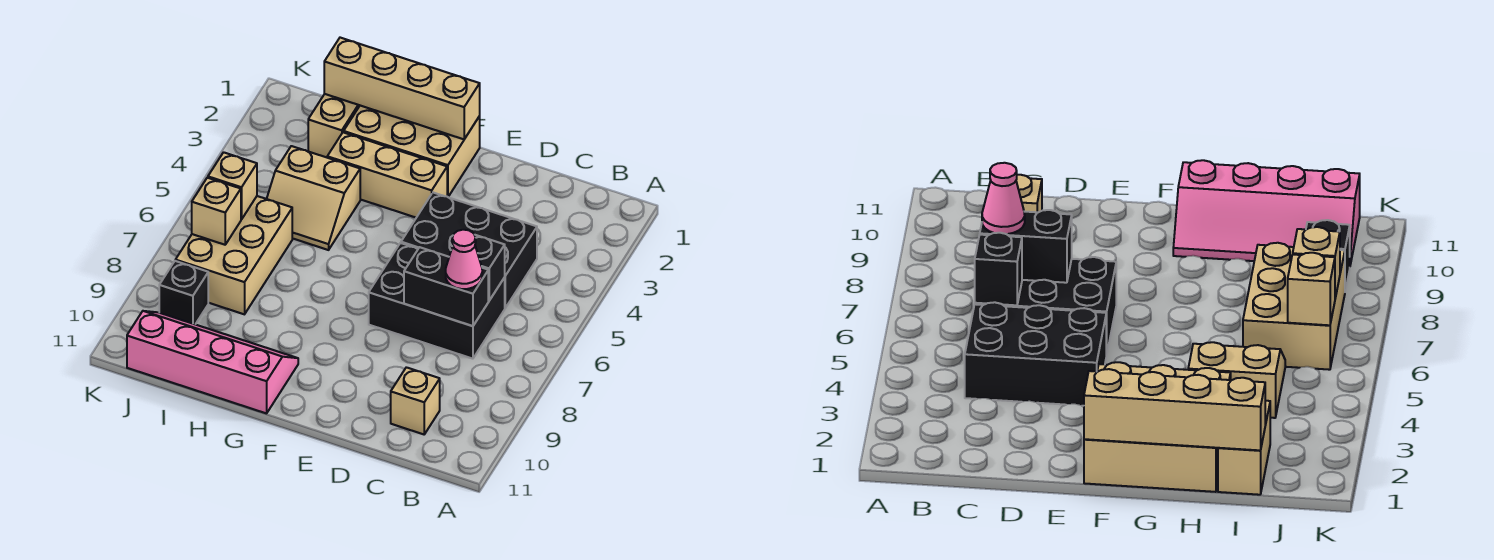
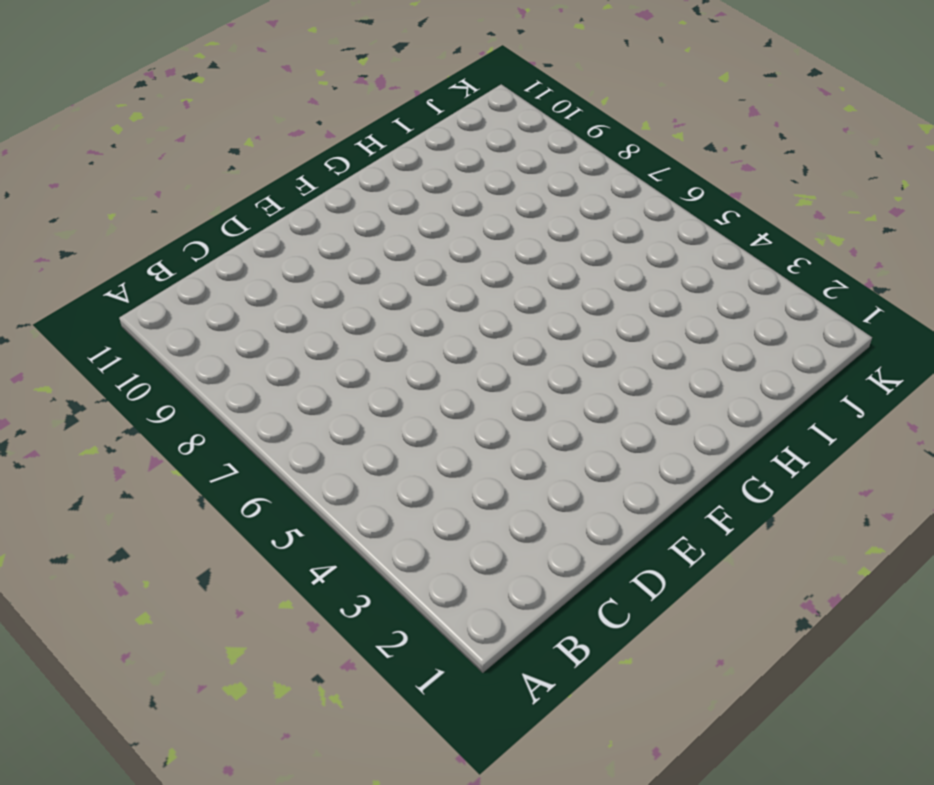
none -> black 2x3 brick [401,193,537,308]
none -> black 2x3 brick [369,243,505,359]
none -> tan 1x1 brick [391,367,440,434]

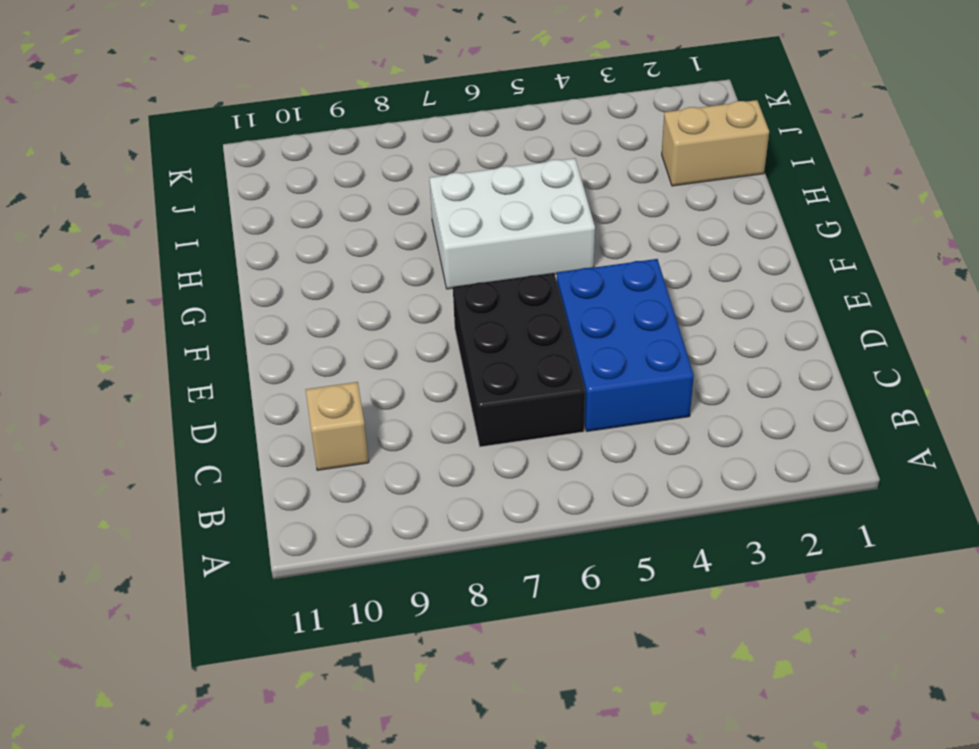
blue 2x3 brick [557,259,694,431] -> black 2x3 brick [401,193,537,308]
white 2x3 brick [430,158,595,289] -> tan 2x2 slope [267,146,360,250]
none -> tan 2x3 brick [344,106,480,197]
none -> tan 1x3 brick [327,132,447,218]
none -> pink 2x4 slope [127,311,298,413]

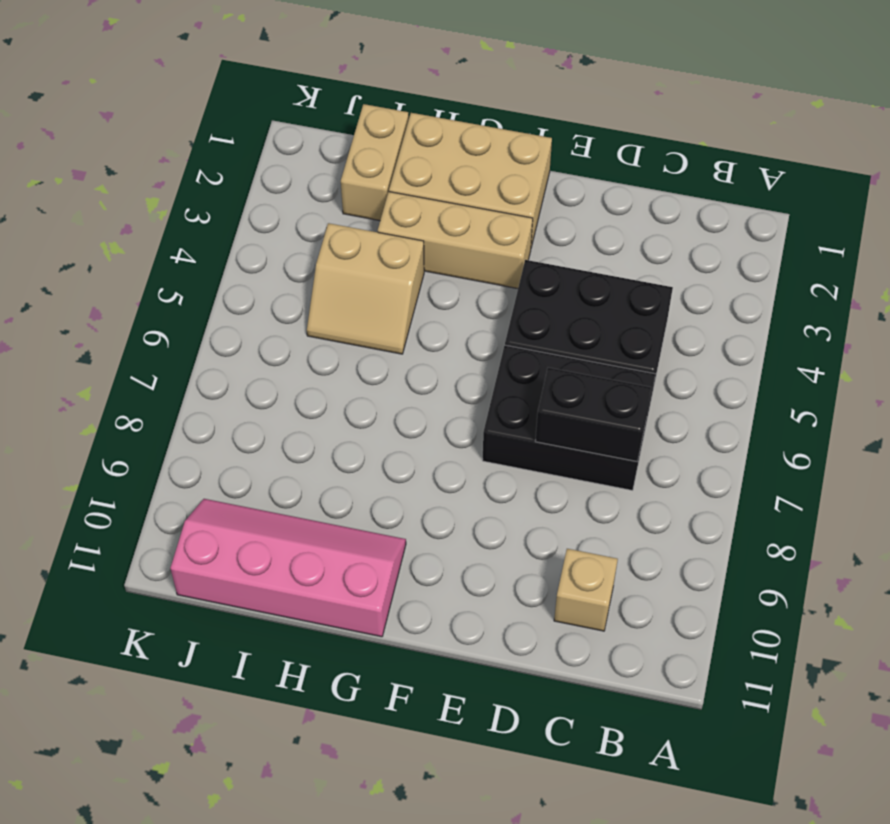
none -> tan 2x3 brick [175,196,292,314]
none -> black 1x1 brick [159,261,208,324]
none -> black 1x1 brick [475,235,505,301]

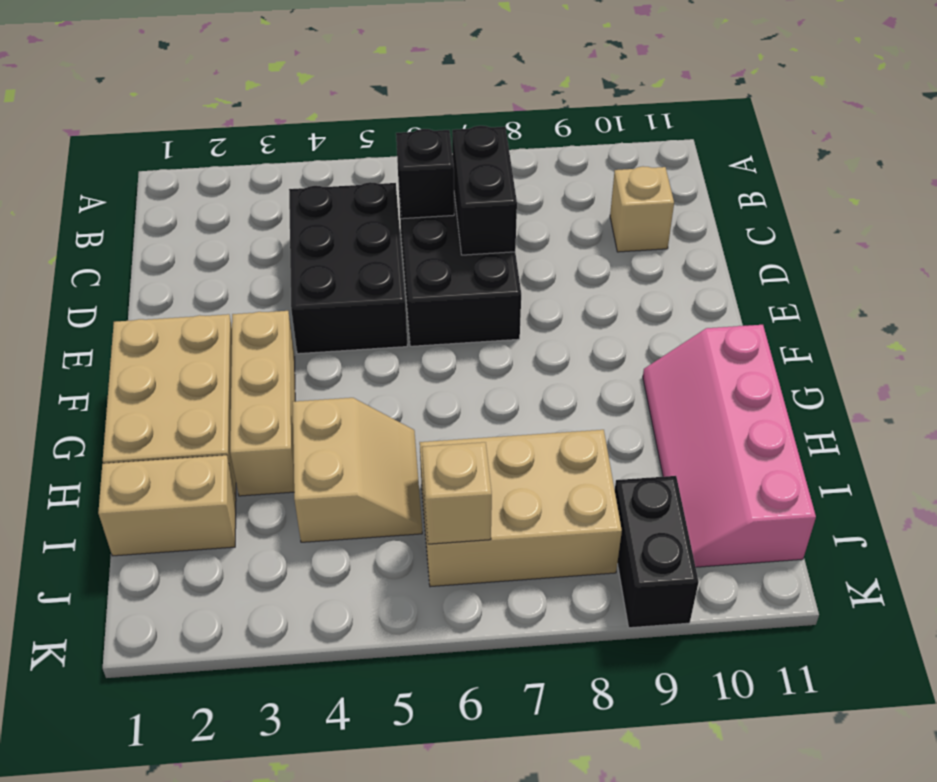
black 1x2 brick [615,476,699,628] -> black 1x1 brick [159,261,208,324]
none -> tan 1x4 brick [324,38,480,139]
none -> tan 1x1 brick [192,178,241,245]
none -> pink 1x1 cone [446,230,482,289]

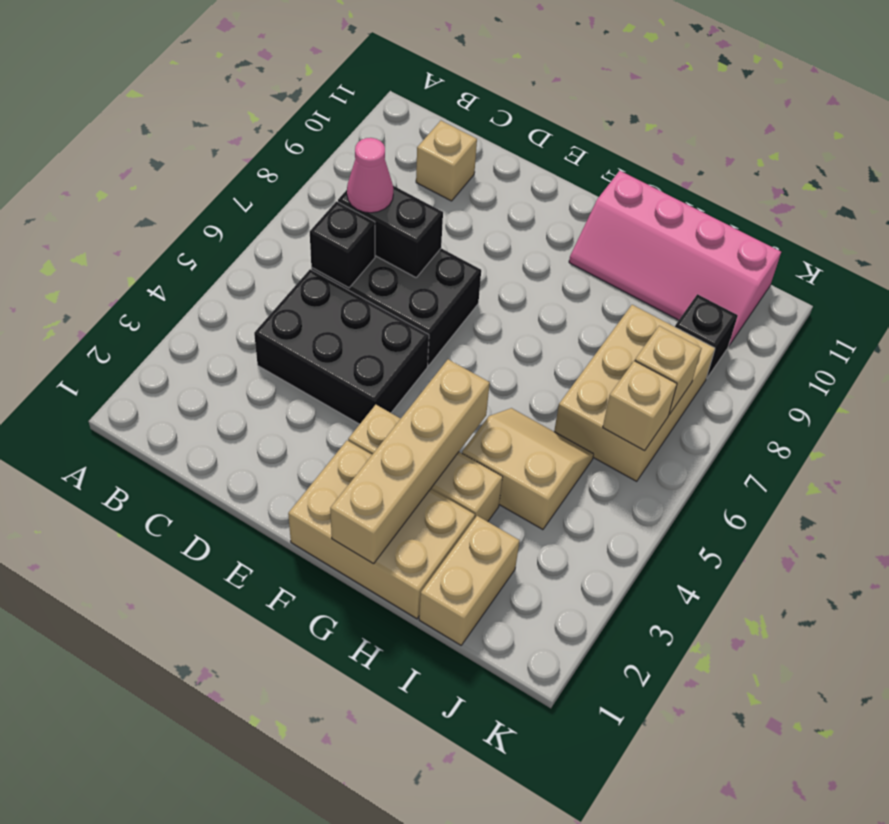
tan 1x4 brick [330,359,490,564] -> tan 1x4 brick turned to [324,38,480,139]

